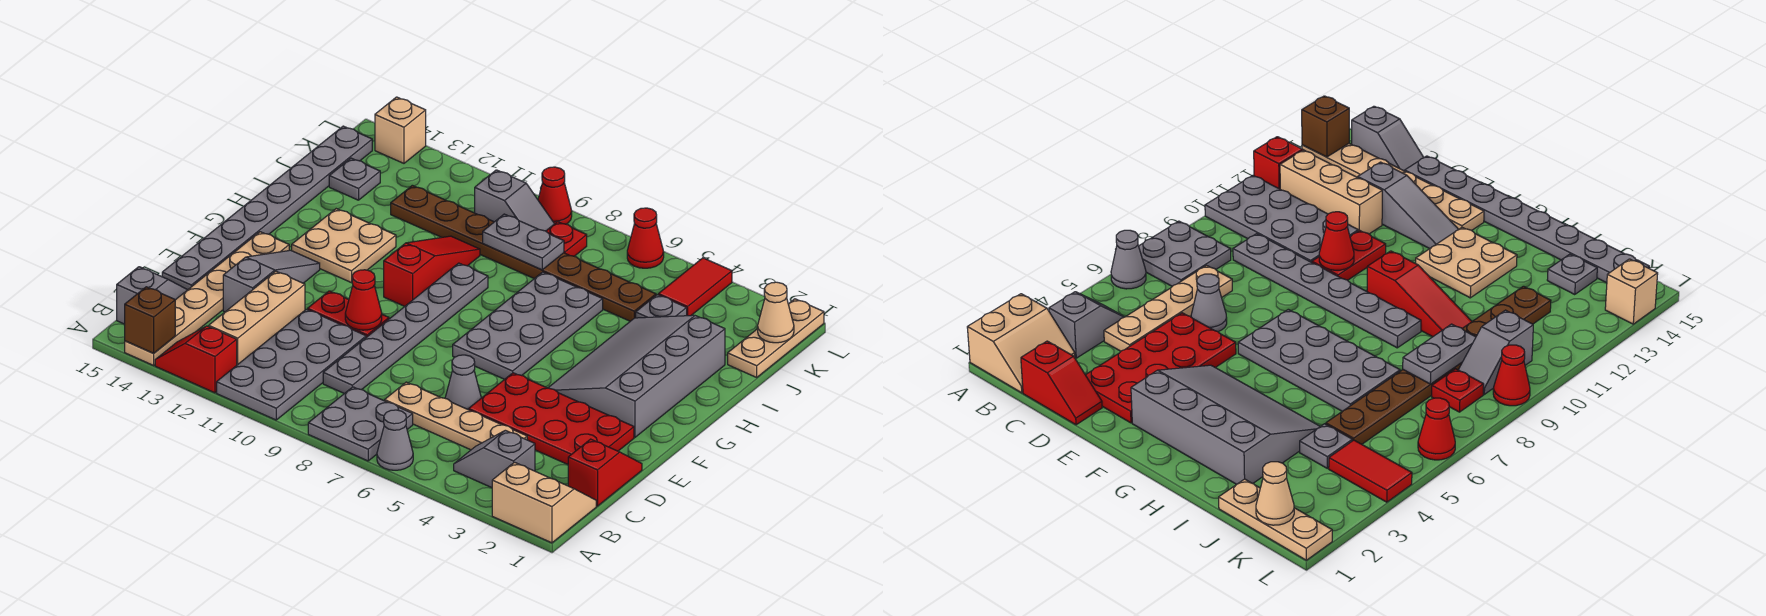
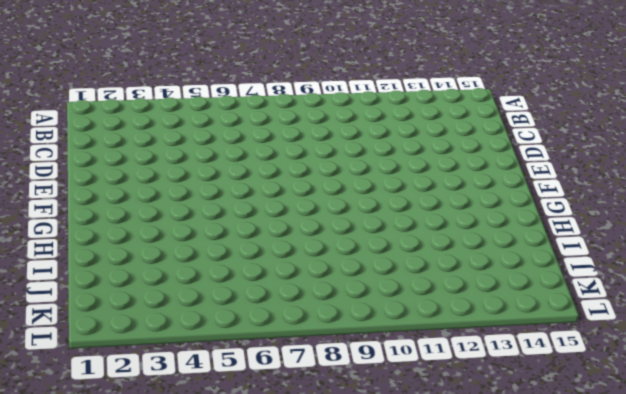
none -> tan 2x2 slope [492,462,596,543]
none -> grey 1x1 cone [377,410,413,470]
none -> grey 2x2 plate [308,387,413,461]
none -> grey 2x4 plate [217,309,366,420]

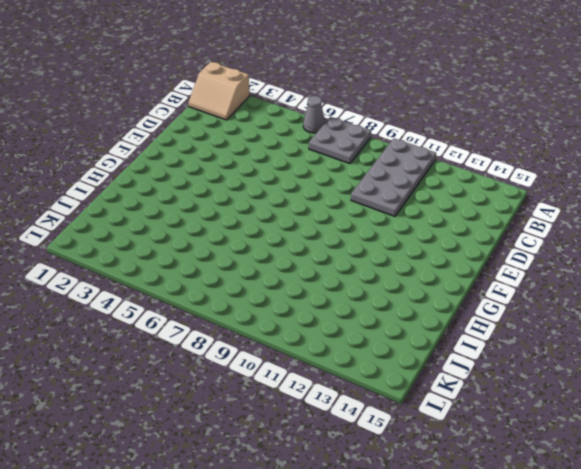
none -> red 1x2 slope [155,326,237,393]
none -> tan 1x6 plate [125,232,289,365]
none -> grey 1x2 slope [454,430,535,488]
none -> tan 1x3 brick [209,271,305,365]

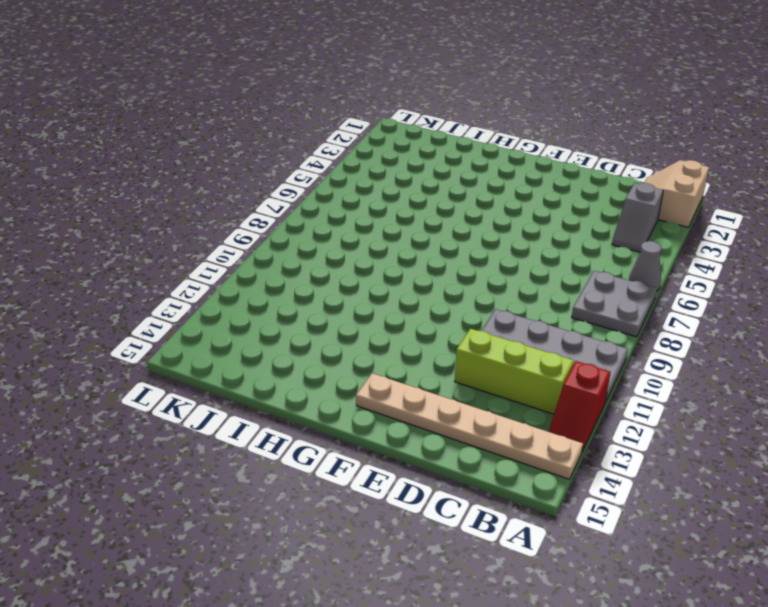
lime 1x3 brick [455,329,574,414] -> tan 1x3 brick [209,271,305,365]
none -> grey 1x2 slope [117,267,187,324]
none -> red 1x2 slope [568,439,642,506]
none -> tan 1x4 plate [385,382,527,450]
none -> grey 1x6 plate [323,263,488,394]

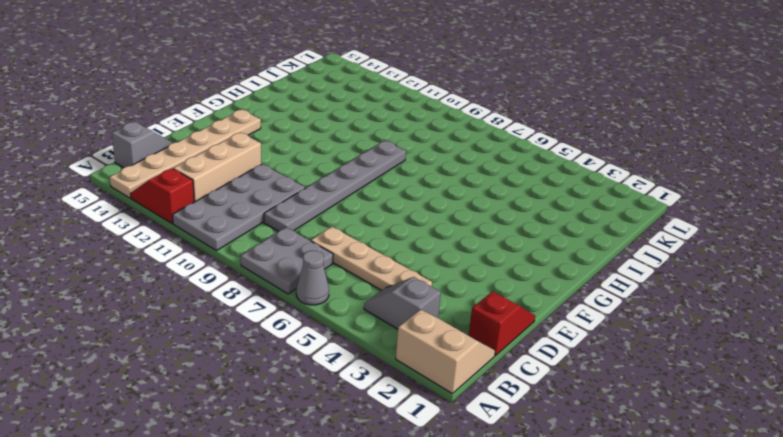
none -> red 2x4 plate [469,373,634,464]
none -> grey 1x1 cone [445,355,481,410]
none -> grey 1x3 slope [223,250,320,312]
none -> grey 1x8 plate [162,126,372,290]

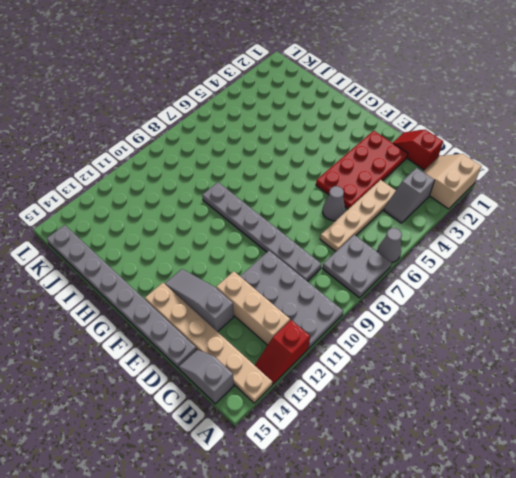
none -> red 1x2 plate [308,291,389,337]
none -> grey 3x4 slope [548,315,725,437]
none -> grey 2x4 plate [453,272,603,379]
none -> red 1x3 slope [384,236,480,306]

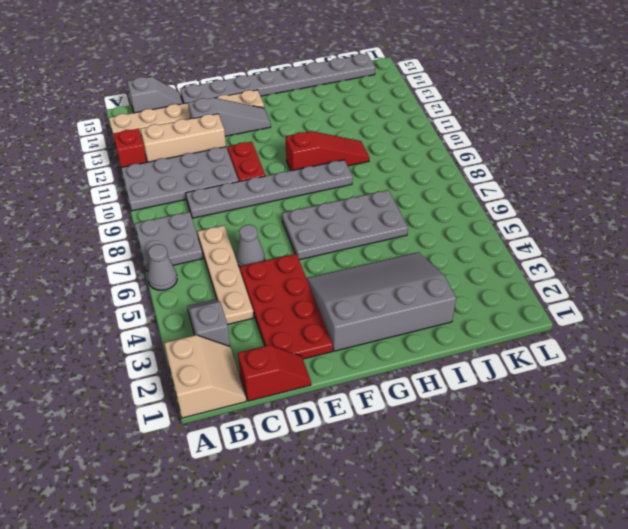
none -> tan 2x2 plate [292,209,396,283]
none -> tan 1x3 plate [728,299,824,377]
none -> grey 1x1 plate [636,295,687,318]
none -> brown 1x8 plate [391,185,656,321]

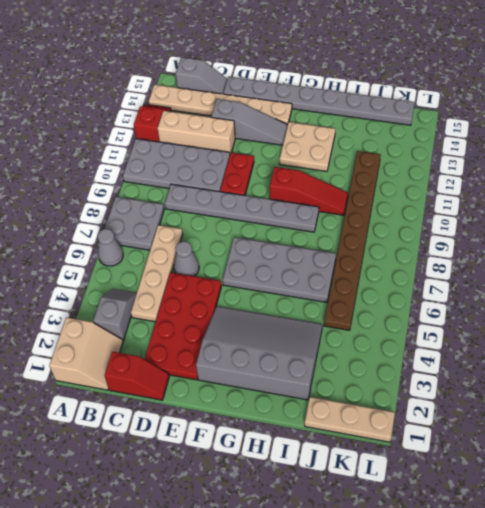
none -> grey 1x1 plate [636,295,687,318]
none -> grey 1x1 plate [329,158,380,200]
none -> red 1x2 tile [658,258,732,316]
none -> red 1x1 plate [546,222,587,256]

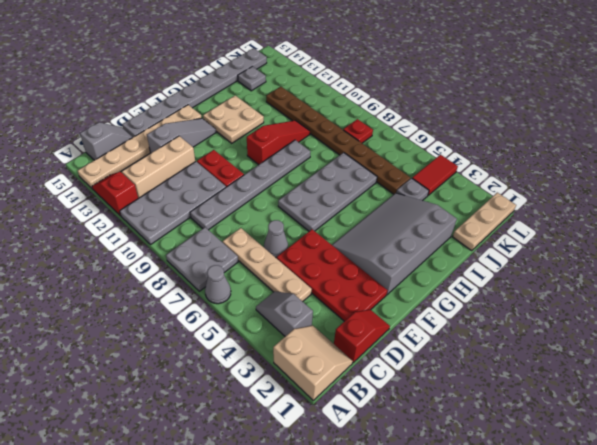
none -> grey 1x2 slope [475,170,554,231]
none -> red 1x1 cone [627,208,664,268]
none -> red 1x1 cone [538,167,572,224]
none -> tan 1x1 brick [375,97,426,163]

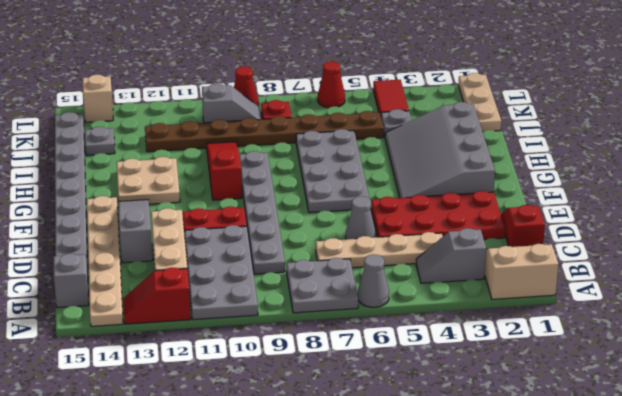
none -> brown 1x1 brick [125,287,175,353]
none -> red 1x1 cone [345,270,382,330]
none -> grey 1x2 plate [483,214,564,270]
none -> tan 1x1 cone [758,282,794,343]

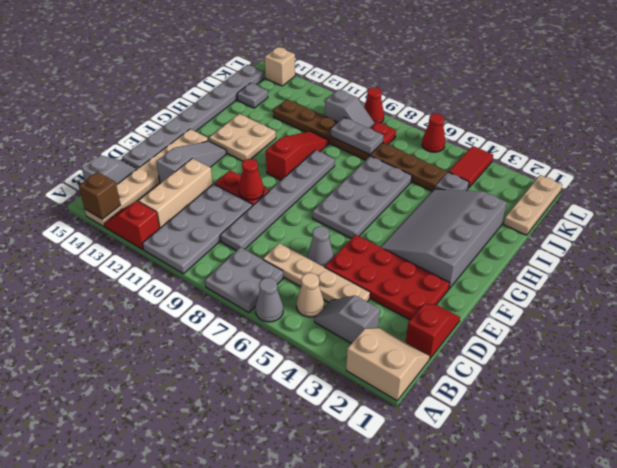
tan 1x1 cone [296,273,324,317] -> tan 1x1 cone moved to [758,282,794,343]

